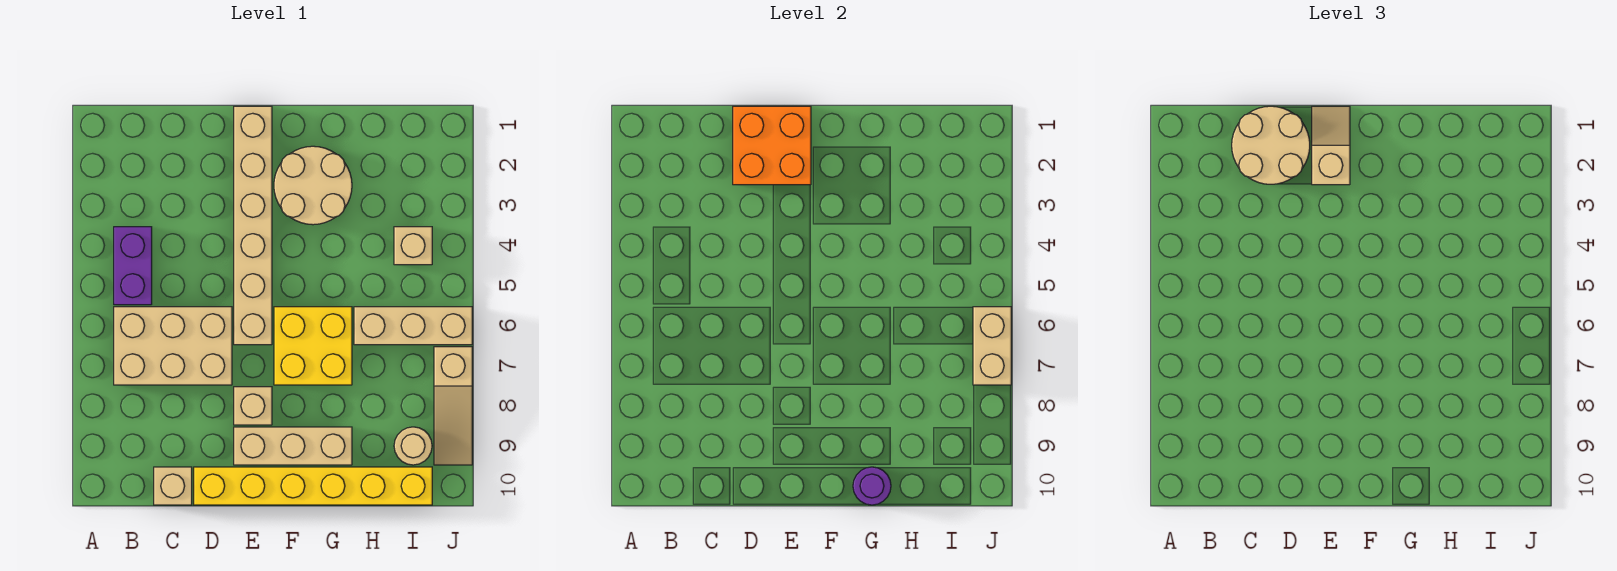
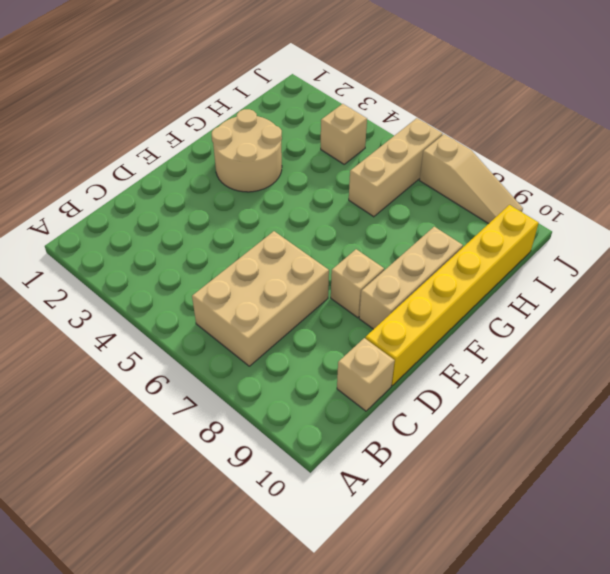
none -> purple 1x2 brick [114,227,152,305]
none -> tan 1x6 brick [234,106,272,345]
none -> yellow 2x2 brick [274,307,352,385]

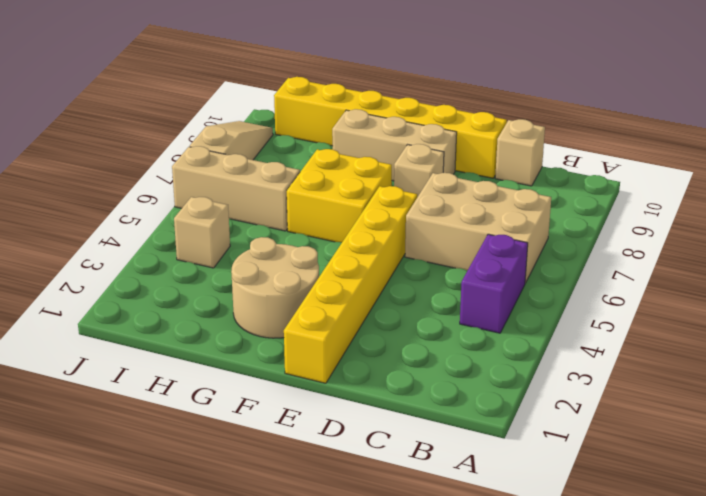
yellow 1x6 brick [284,186,417,383] -> tan 1x6 brick [234,106,272,345]
none -> tan 1x1 round brick [394,427,432,465]
none -> orange 2x2 brick [733,106,811,185]
none -> purple 1x1 round brick [853,467,891,505]

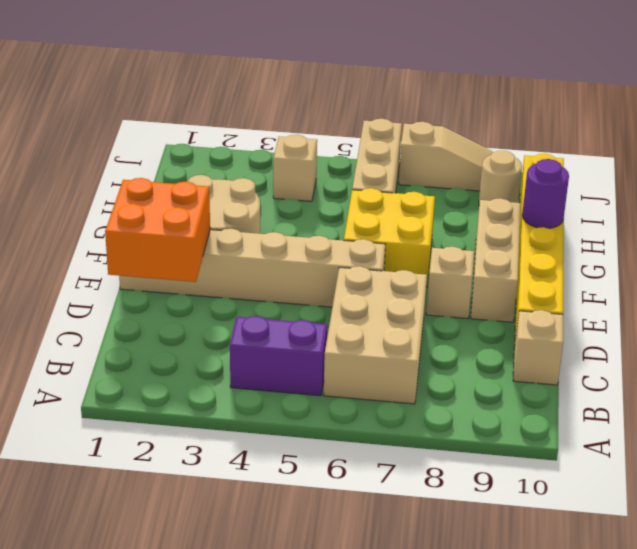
none -> tan 1x2 brick [973,307,1011,385]
none -> tan 2x2 round brick [1232,106,1310,184]
none -> tan 1x2 slope [1312,106,1350,185]

